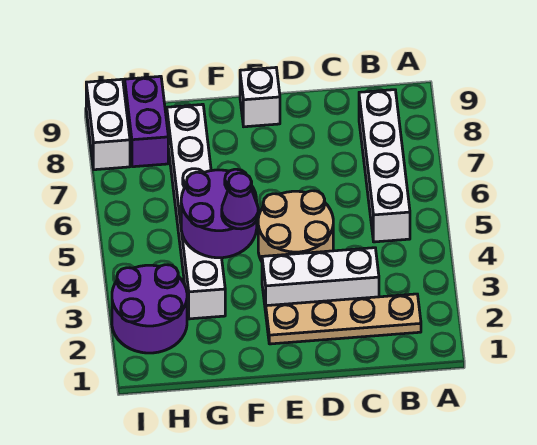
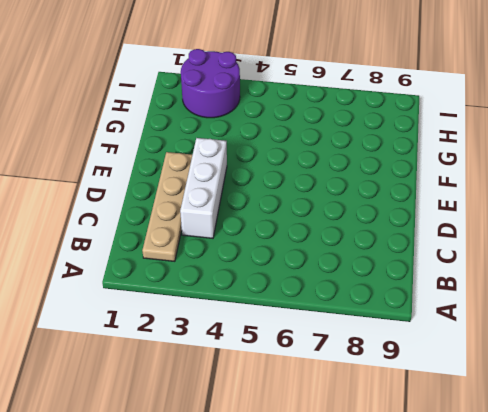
none -> white 1x4 brick [359,90,410,242]
none -> tan 2x2 round brick [258,191,333,261]

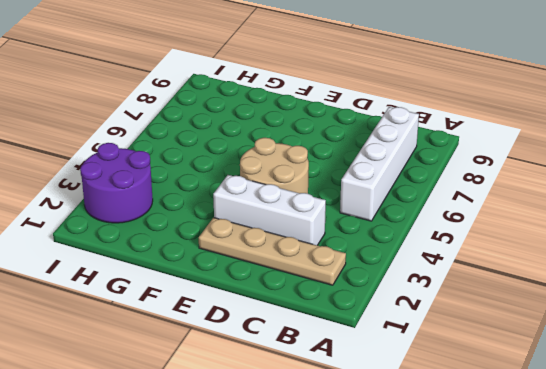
none -> white 1x1 brick [240,68,280,127]
none -> white 1x6 brick [167,104,225,319]

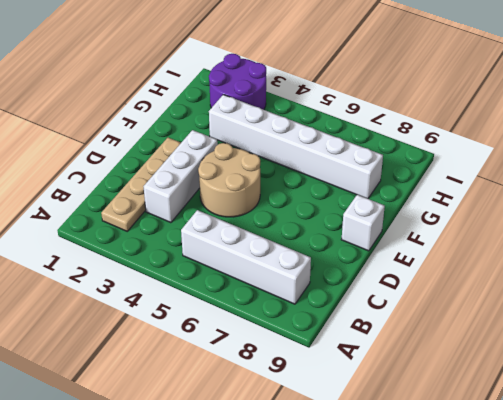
none -> purple 1x2 brick [125,76,168,167]
none -> white 1x2 brick [86,79,130,170]

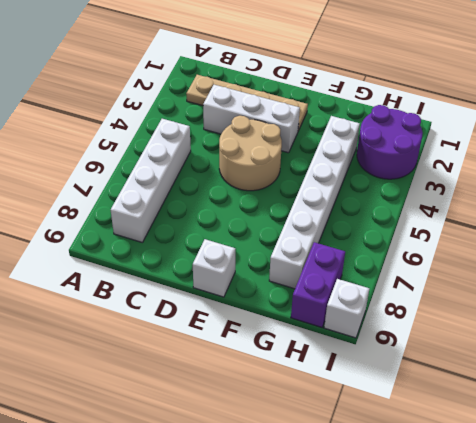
white 1x1 brick [324,279,369,338] -> white 1x2 brick [86,79,130,170]
none -> purple 2x2 round brick [181,169,257,258]
none -> purple 1x1 cone [222,173,258,229]

